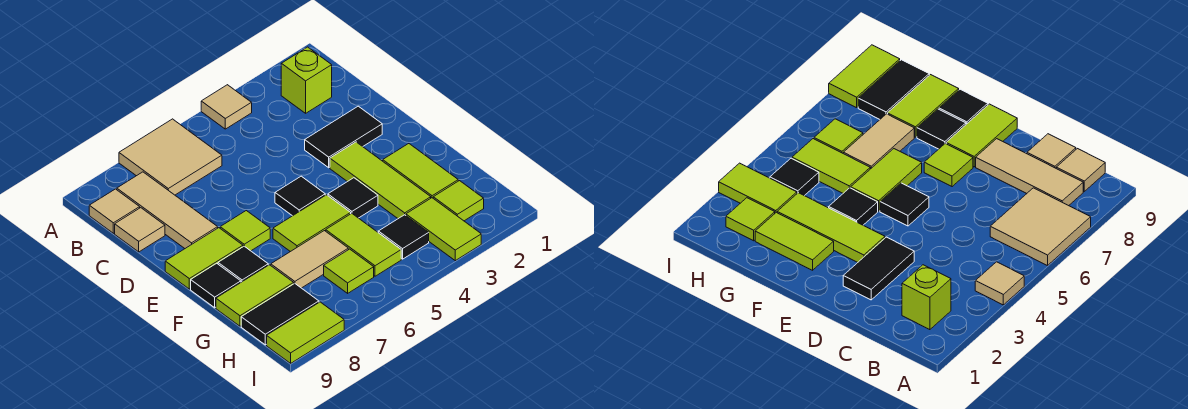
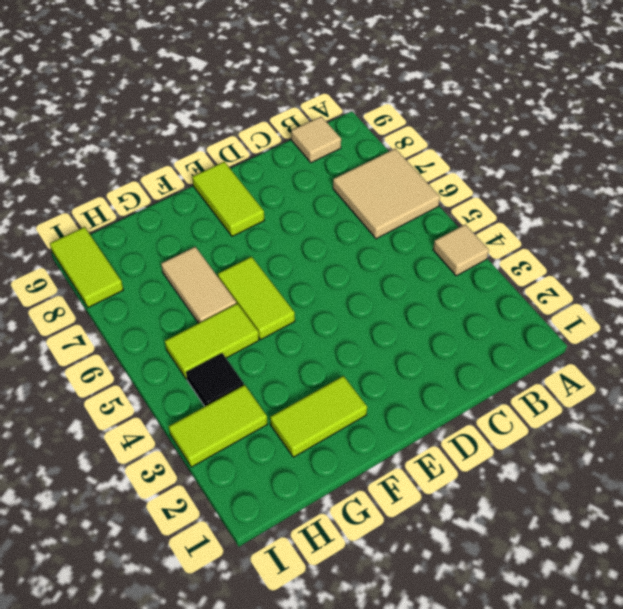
none -> lime 1x1 brick [281,47,332,113]
none -> tan 1x3 tile [117,172,218,248]
none -> tan 1x1 tile [115,208,165,252]

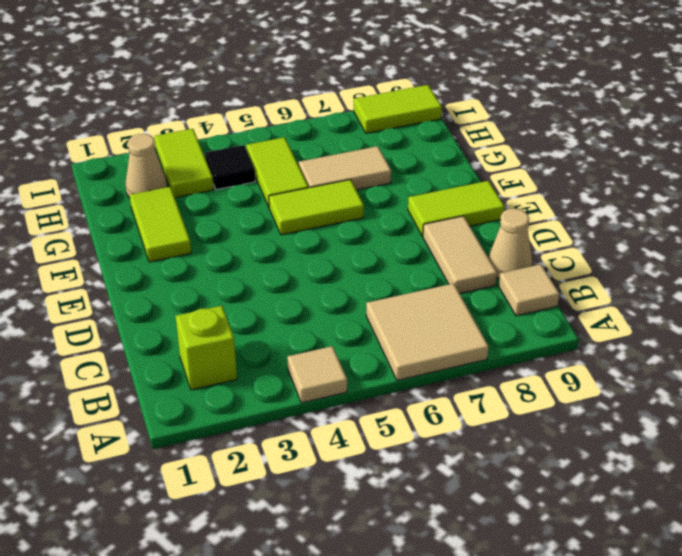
tan 1x2 tile [423,216,497,293] -> tan 1x3 tile [117,172,218,248]
tan 1x1 cone [489,209,532,278] -> tan 1x1 tile [115,208,165,252]
tan 1x1 cone [126,134,167,198] -> lime 1x1 tile [433,181,484,221]
none -> black 1x2 tile [305,106,382,168]
none -> lime 1x3 tile [330,142,431,219]
none -> black 1x1 tile [275,176,325,216]

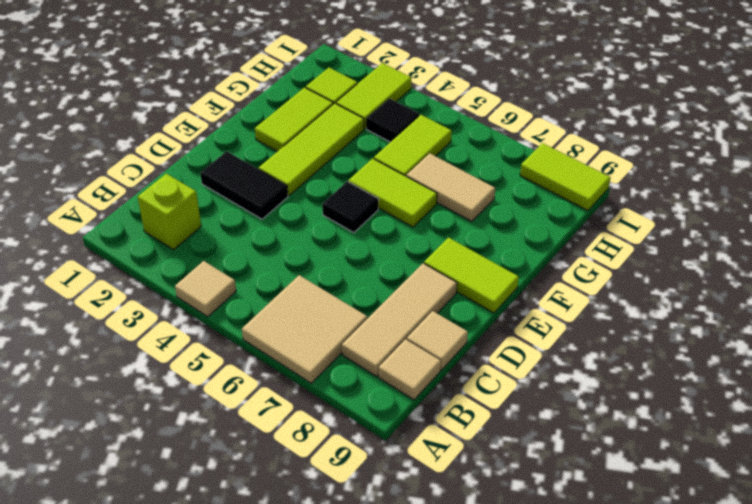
none -> lime 1x1 tile [220,211,270,251]
none -> black 1x1 tile [328,178,378,218]
none -> black 1x1 tile [218,246,268,282]

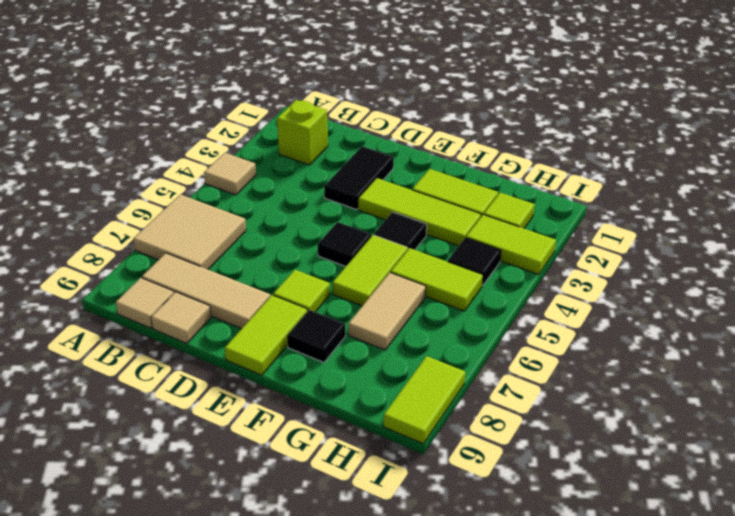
none -> black 1x1 tile [191,263,241,308]
none -> lime 1x2 tile [216,265,294,326]
none -> lime 1x1 tile [324,249,374,293]

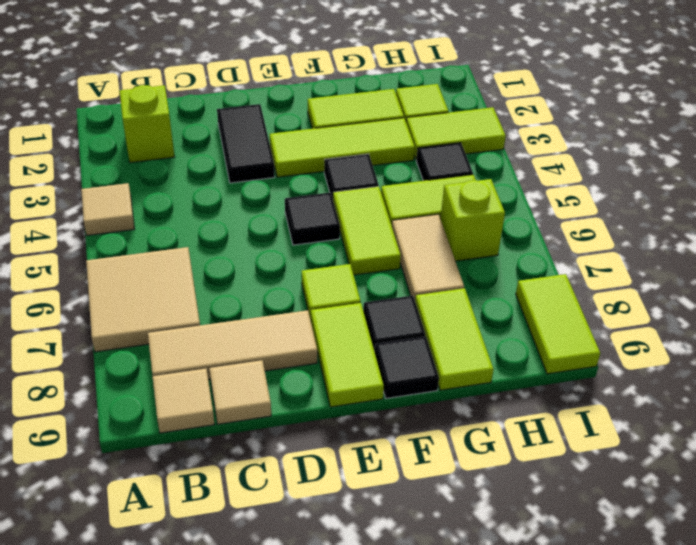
lime 1x1 brick [441,179,505,261] -> lime 1x1 tile [324,249,374,293]
none -> black 1x2 tile [241,283,319,345]

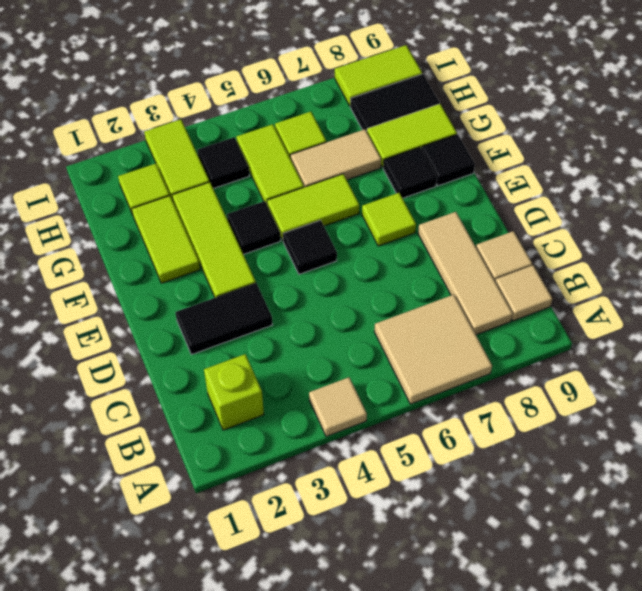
none -> lime 1x2 tile [165,228,243,289]

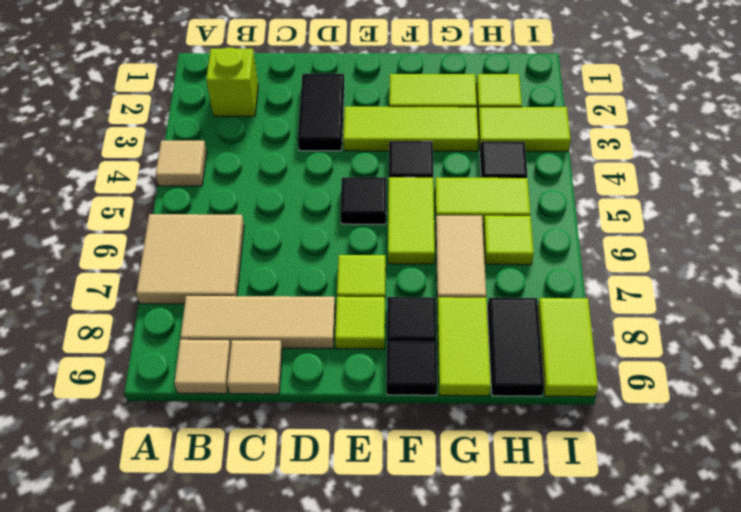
lime 1x1 tile [335,297,385,349] -> lime 1x2 tile [165,228,243,289]

